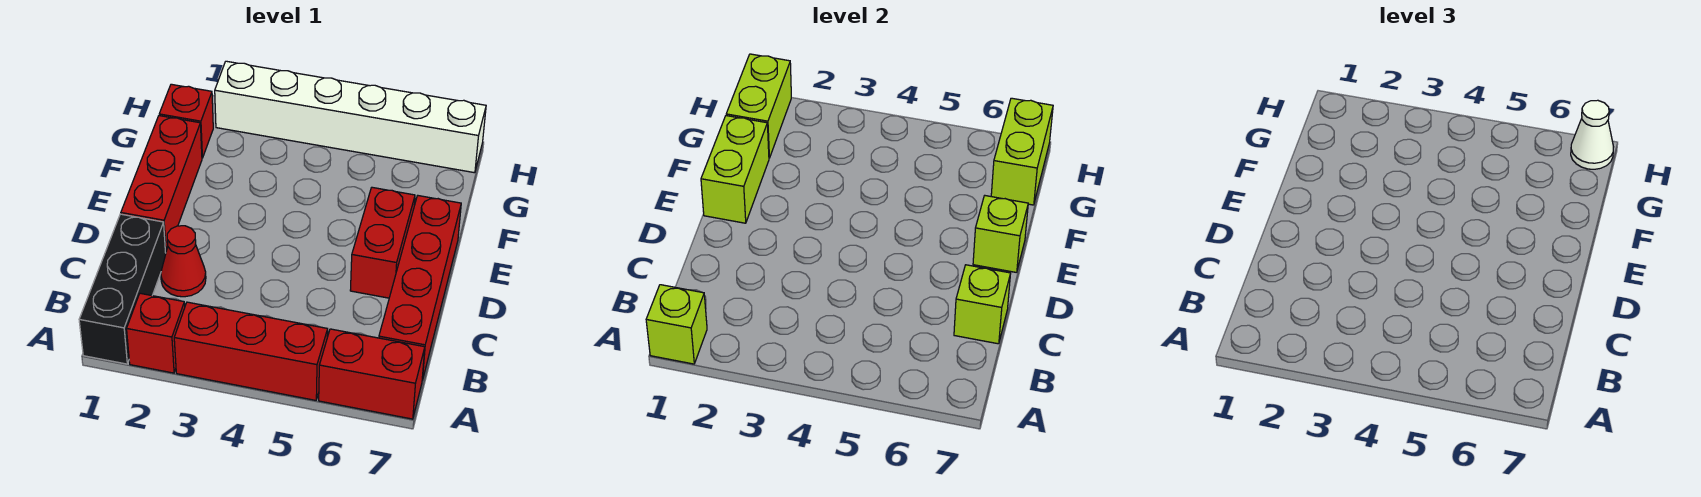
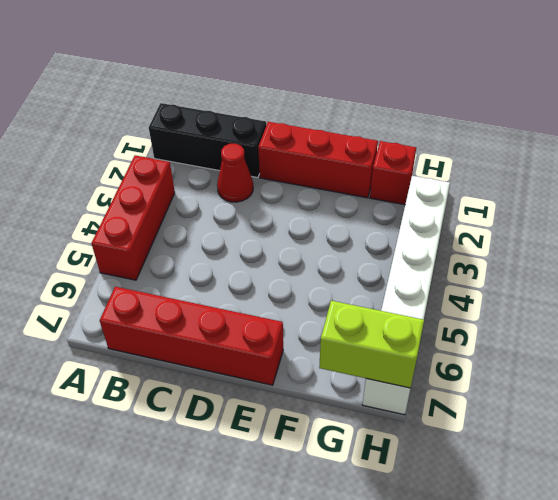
none -> red 1x1 brick [127,293,185,373]
none -> red 1x2 brick [319,329,425,419]
none -> red 1x2 brick [350,187,415,298]

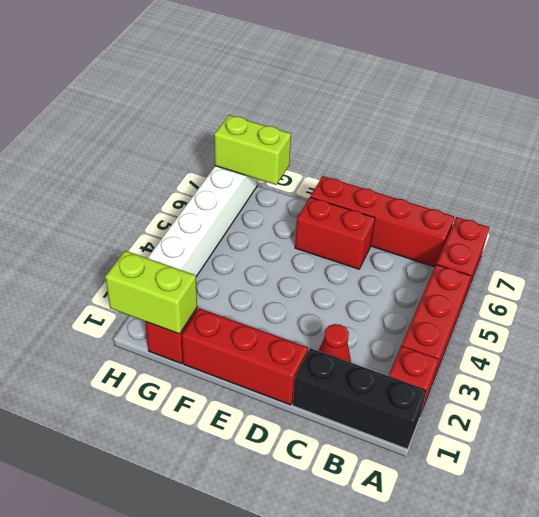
none -> lime 1x1 brick [646,285,707,364]
none -> lime 1x1 brick [954,265,1011,344]
none -> lime 1x2 brick [701,116,769,223]

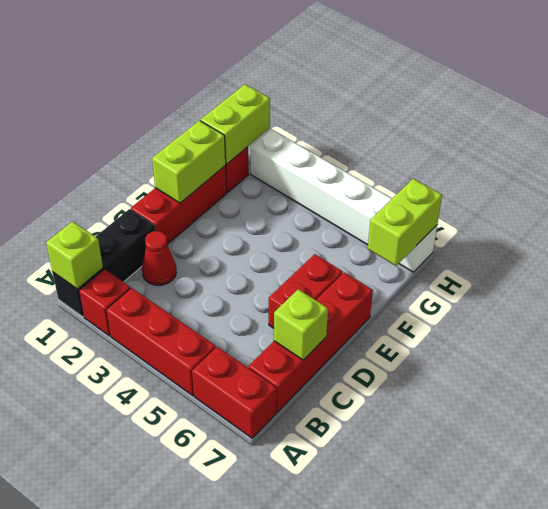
none -> lime 1x1 brick [973,196,1028,273]
none -> white 1x1 cone [1571,100,1613,169]

